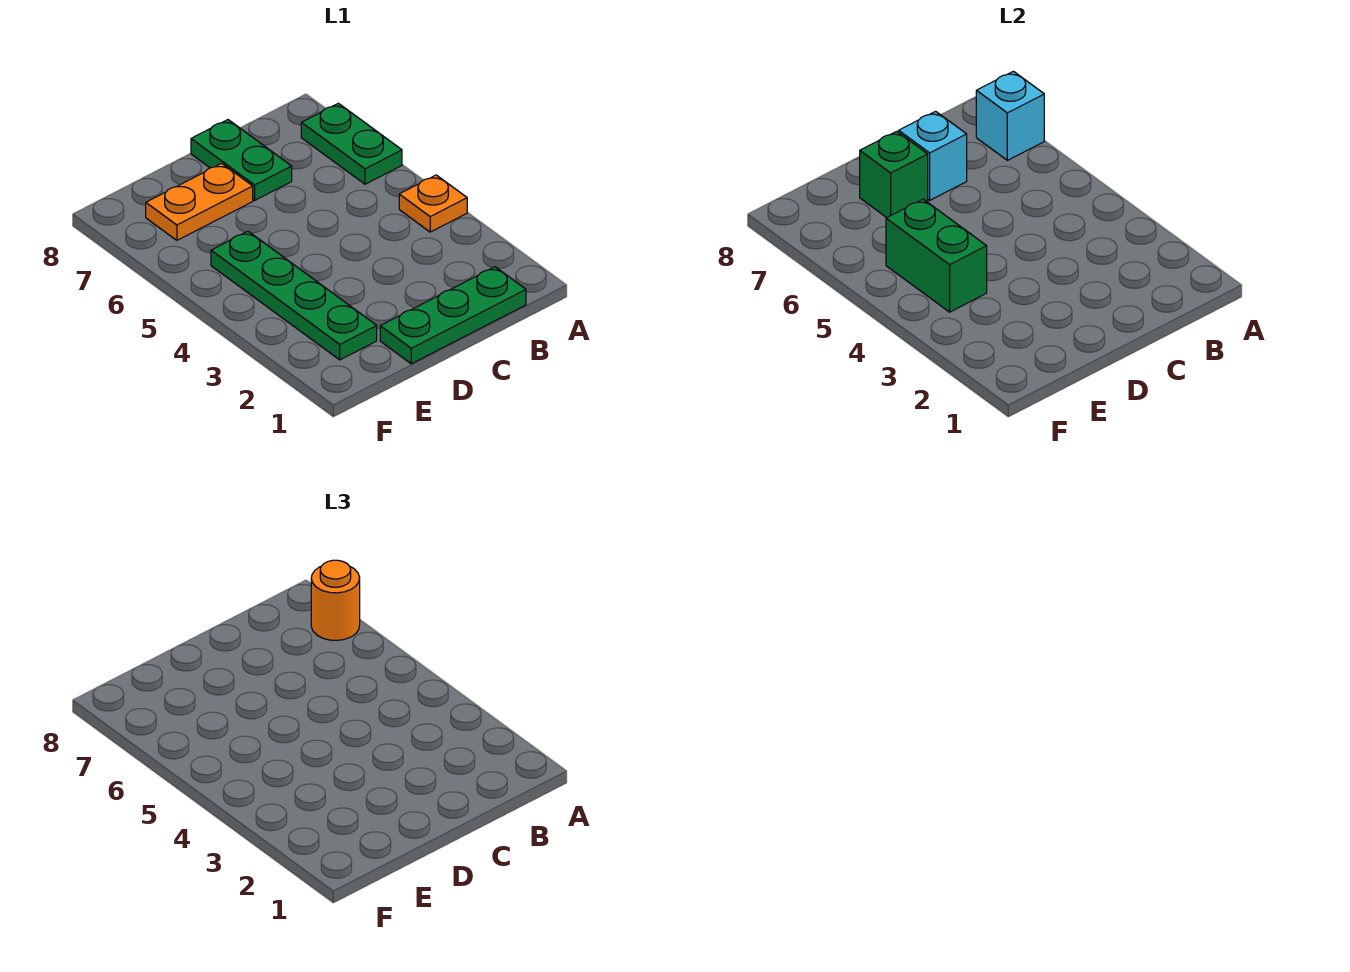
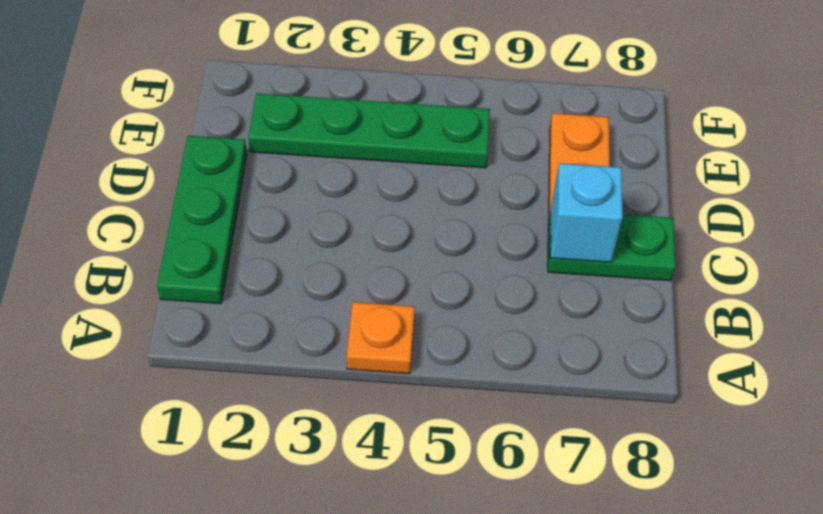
none -> green 1x2 plate [301,103,402,184]
none -> cyan 1x1 brick [976,71,1044,160]

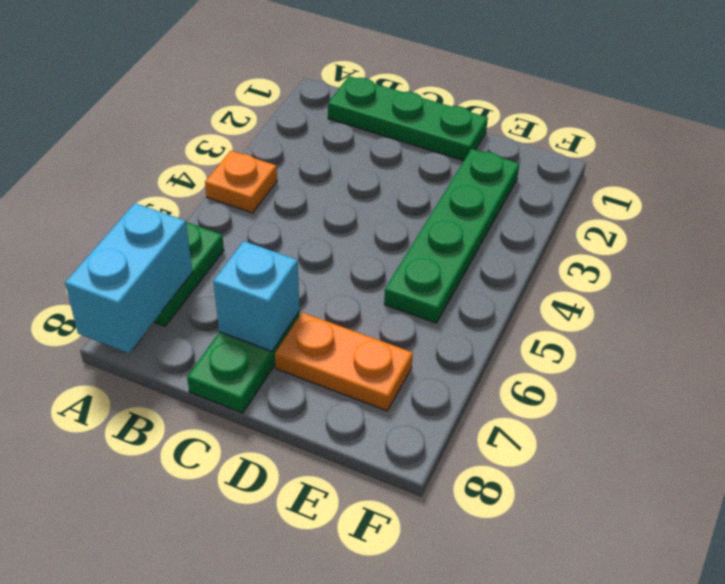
cyan 1x2 brick [65,203,193,353] -> cyan 1x1 brick [976,71,1044,160]
none -> green 1x1 brick [860,131,928,218]
none -> green 1x2 brick [886,199,987,312]

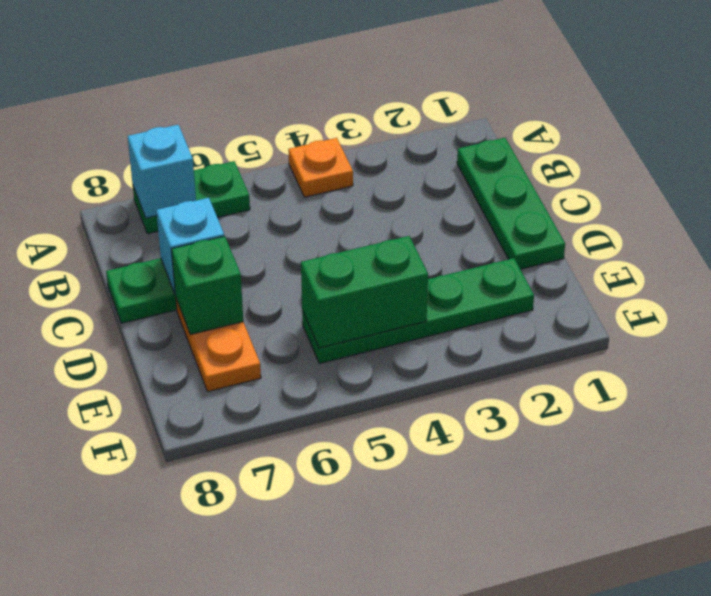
none -> orange 1x1 round brick [311,560,360,640]

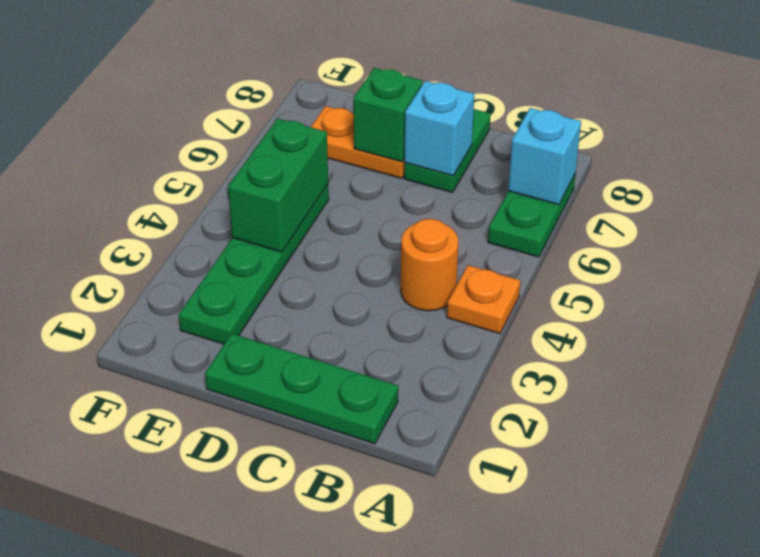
orange 1x1 round brick [401,219,458,311] -> orange 1x1 round brick moved to [311,560,360,640]

